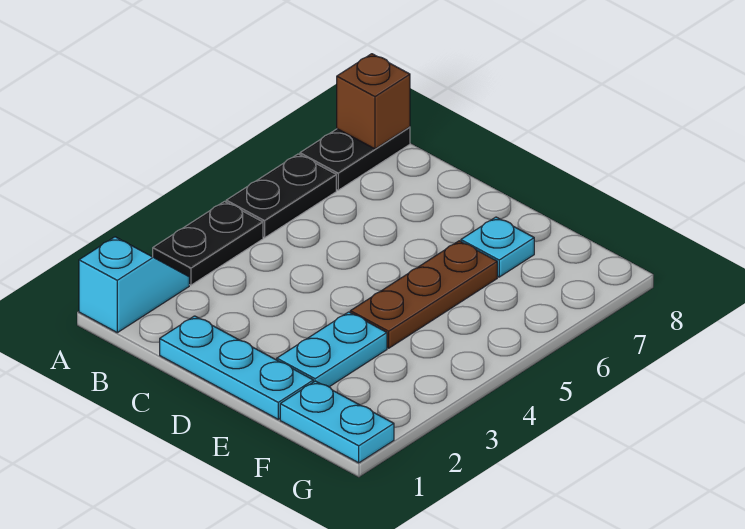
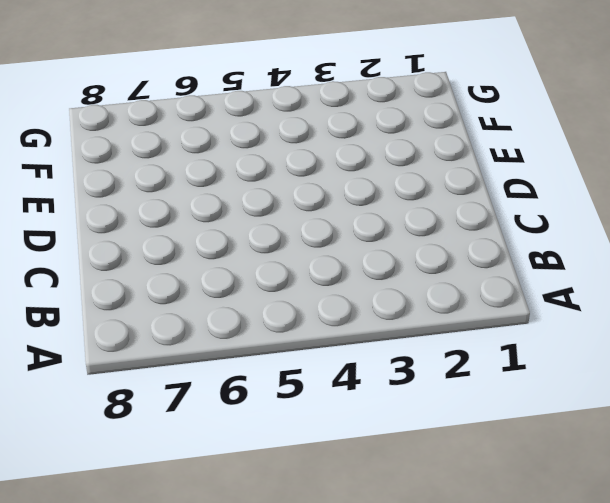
none -> cyan 1x2 slope [79,237,189,333]
none -> black 1x2 plate [153,201,263,285]

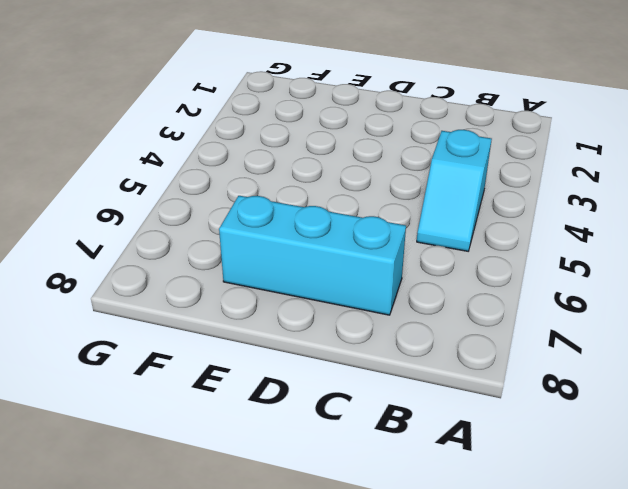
cyan 1x2 slope [417,130,492,251] -> cyan 1x2 slope moved to [79,237,189,333]
cyan 1x3 brick [219,196,406,315] -> cyan 1x1 plate [461,217,534,277]
none -> black 1x2 plate [153,201,263,285]
none -> black 1x2 plate [226,154,336,238]

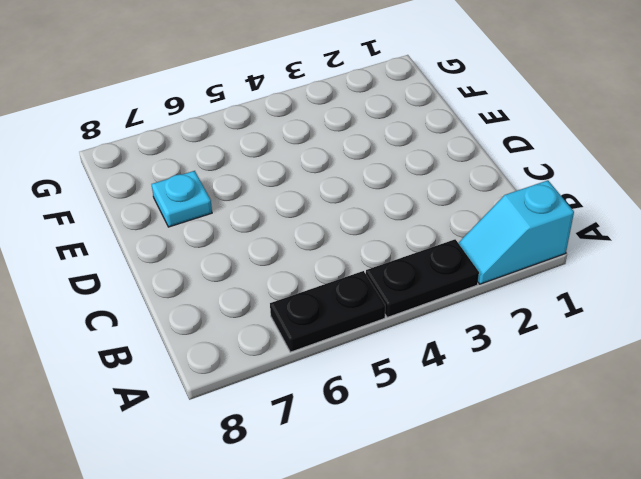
none -> black 1x2 plate [300,127,410,190]
none -> cyan 1x3 plate [160,316,313,419]

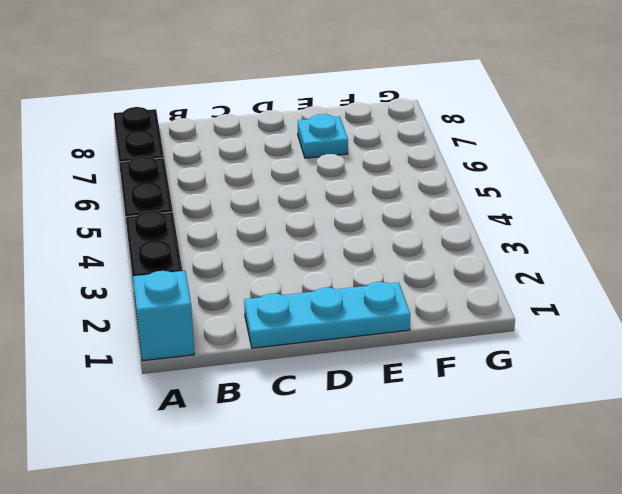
none -> cyan 1x2 plate [277,312,387,387]
none -> brown 1x3 plate [350,241,497,348]

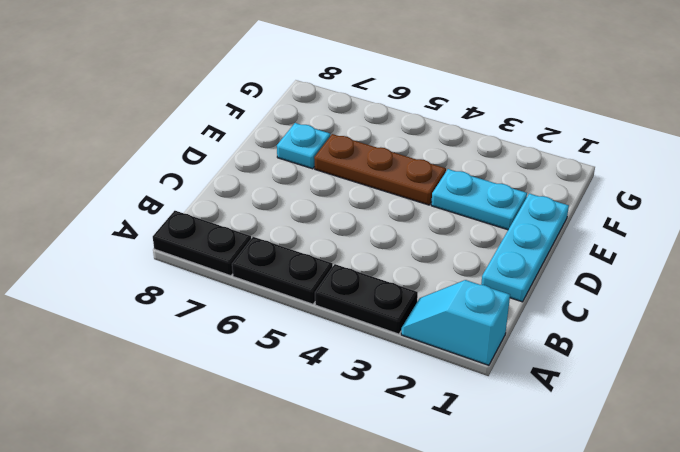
none -> cyan 1x2 plate [280,381,394,463]
none -> brown 1x1 brick [337,54,410,149]

